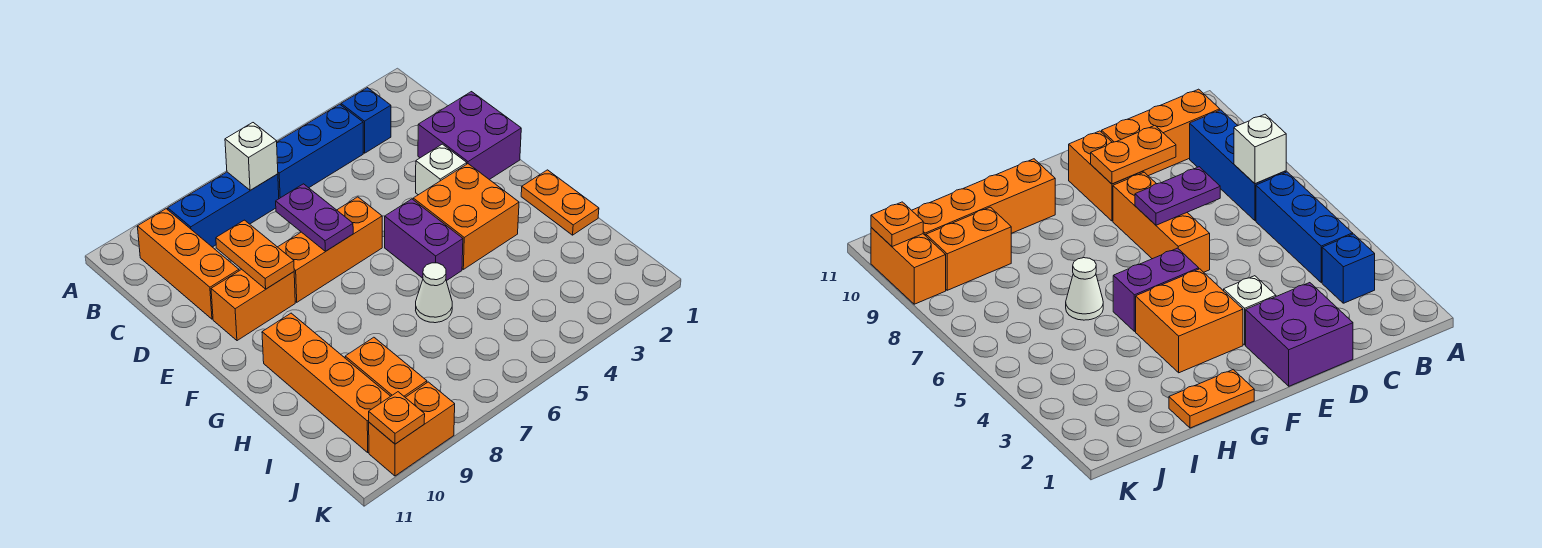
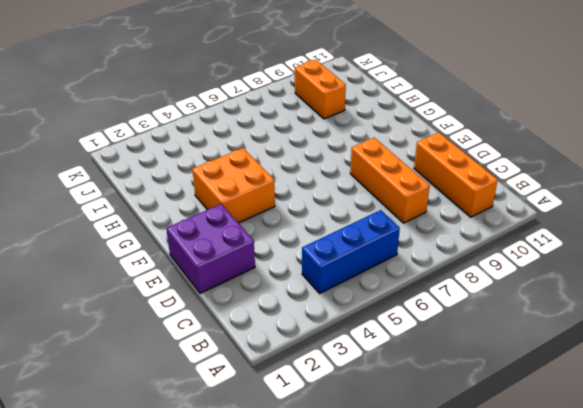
orange 1x3 brick [350,138,430,223] -> orange 1x3 brick turned to [278,197,382,302]
none -> blue 1x1 brick [341,88,391,153]
none -> blue 1x3 brick [168,172,279,247]
none -> white 1x1 brick [416,144,467,195]

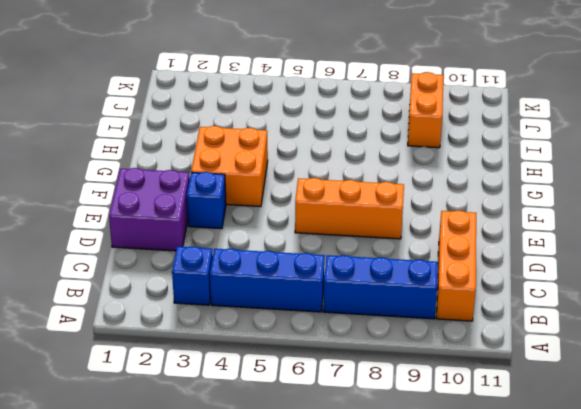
blue 1x1 brick [187,172,226,229] -> white 1x1 brick [416,144,467,195]
none -> orange 1x2 brick [211,269,295,341]
none -> purple 1x2 brick [385,199,463,281]
none -> orange 1x2 plate [521,170,599,235]

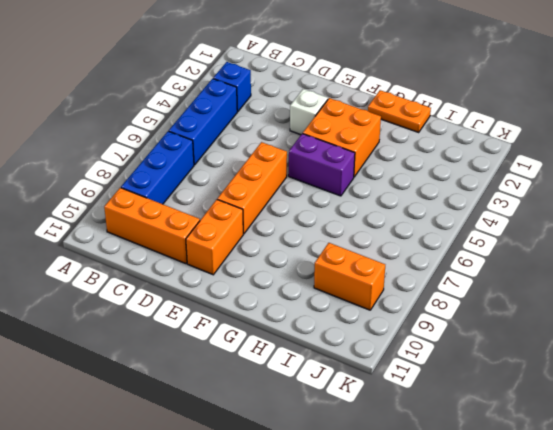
none -> purple 2x2 brick [418,92,521,180]
none -> orange 1x4 brick [262,313,391,452]
none -> white 1x1 cone [416,263,452,323]

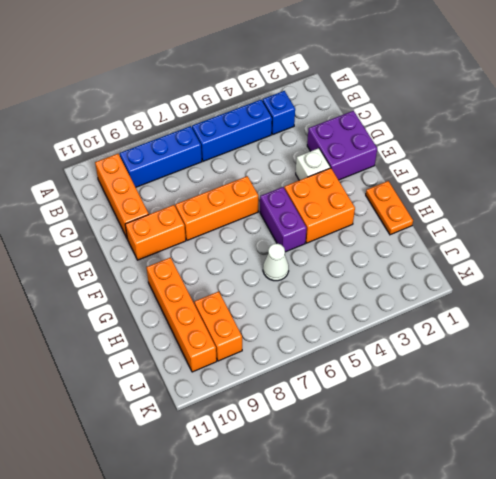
none -> orange 1x2 brick [369,382,455,476]
none -> white 1x1 brick [225,123,278,190]
none -> purple 1x2 plate [276,184,353,251]

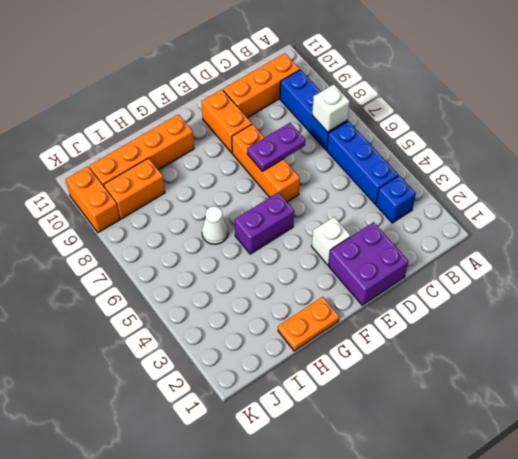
none -> orange 2x2 brick [413,164,519,269]
none -> orange 1x2 plate [216,220,294,289]
none -> orange 1x1 plate [369,392,425,444]

